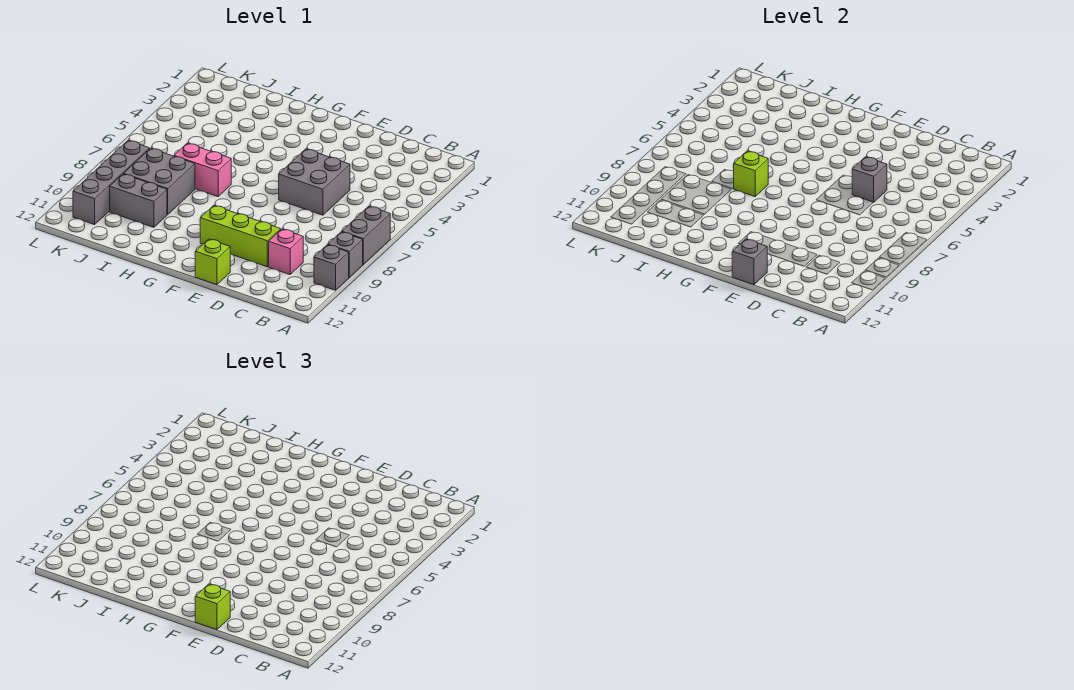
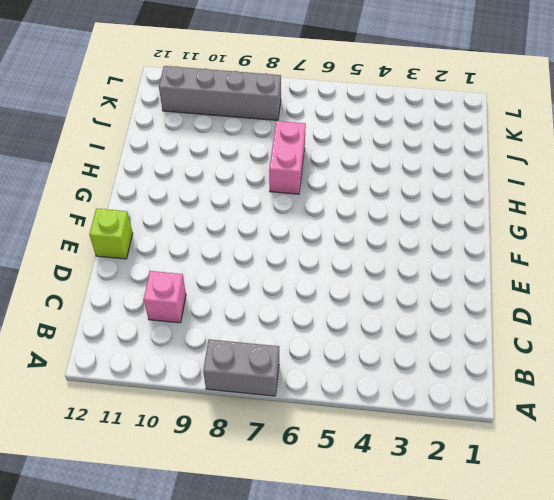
none -> grey 1x1 brick [328,232,363,277]
none -> grey 1x1 brick [314,245,349,290]
none -> grey 2x2 brick [279,149,350,215]

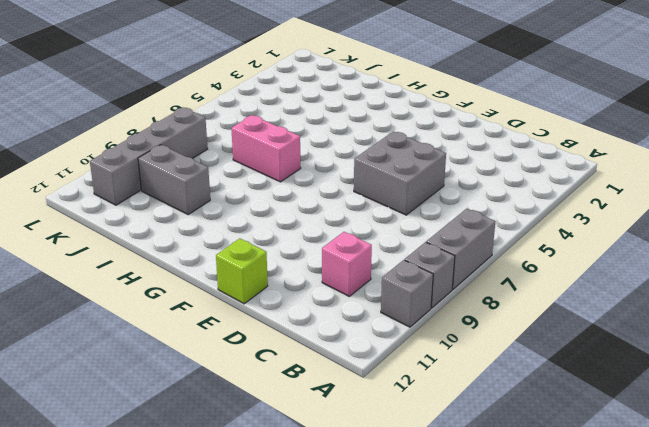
none -> lime 1x3 brick [200,206,281,267]
none -> grey 2x2 brick [124,148,195,214]
none -> grey 1x1 brick [852,157,887,202]

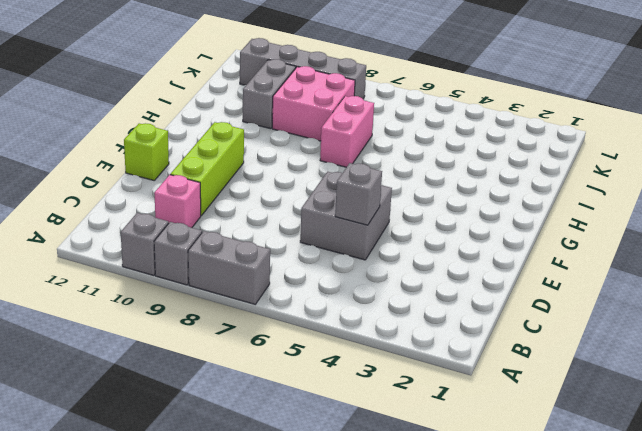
pink 2x2 brick [272,66,355,141] -> grey 2x2 brick [124,148,195,214]
none -> grey 1x1 brick [732,239,767,285]
none -> lime 1x1 brick [734,151,768,197]
none -> lime 1x1 brick [195,584,230,630]

